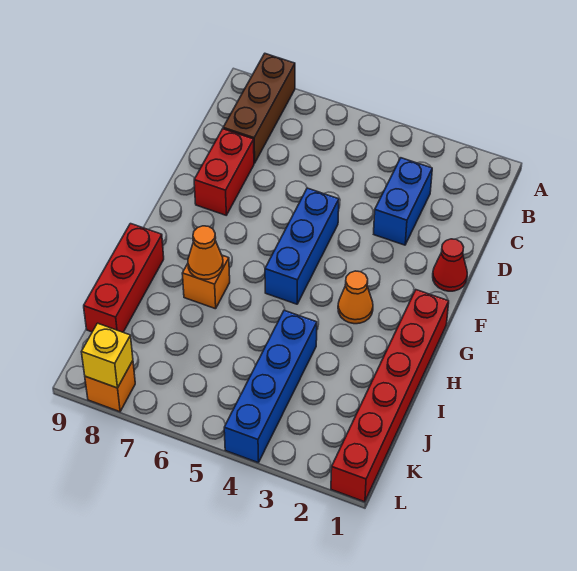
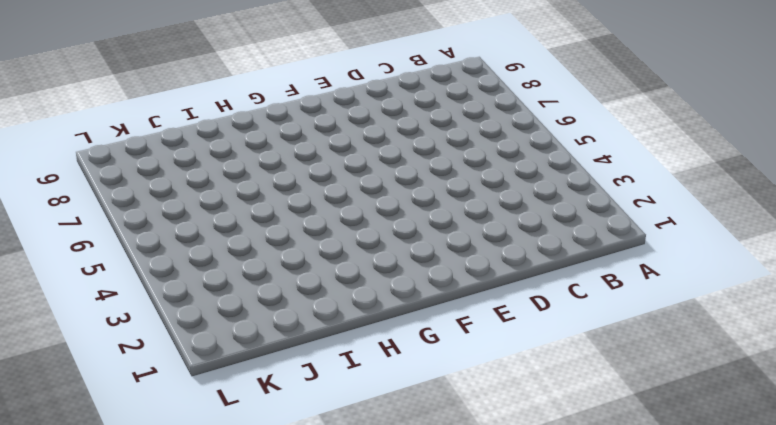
none -> brown 1x3 brick [223,54,295,163]
none -> blue 1x2 brick [374,158,432,245]
none -> red 1x2 brick [194,129,254,215]

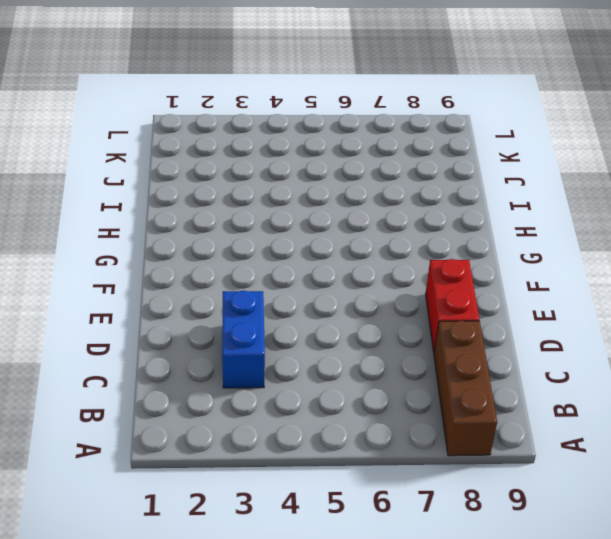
none -> red 1x1 cone [433,239,467,291]
none -> blue 1x3 brick [265,188,339,304]
none -> red 1x6 brick [331,290,449,502]

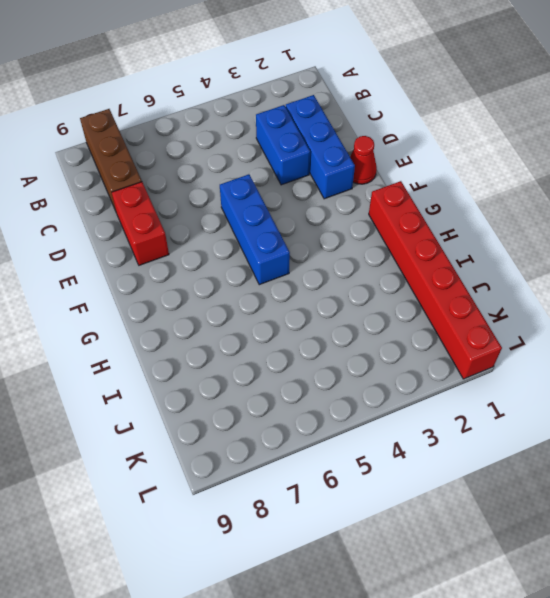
blue 1x3 brick [286,95,355,199] -> none
none -> orange 1x1 cone [338,271,373,324]
none -> orange 1x1 brick [182,255,230,309]
none -> red 1x3 brick [84,224,164,332]

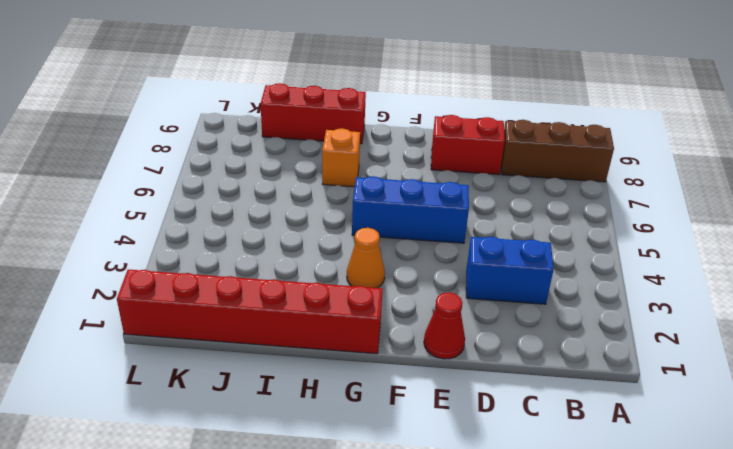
none -> blue 1x4 brick [224,310,317,463]
none -> orange 1x1 brick [85,361,135,412]
none -> orange 1x1 cone [188,226,223,279]

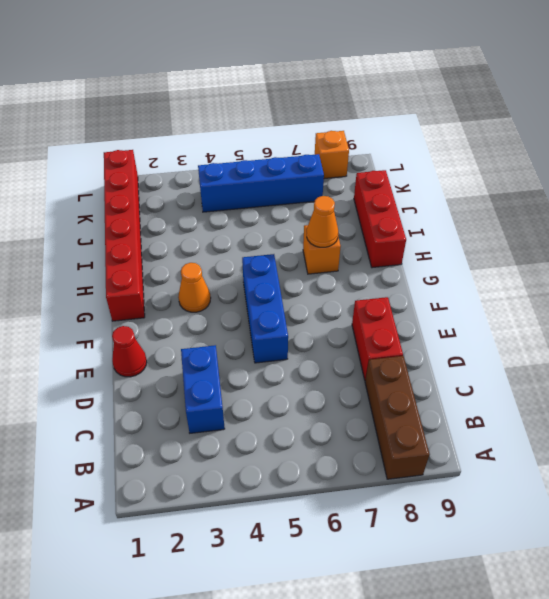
blue 1x4 brick [198,154,324,212] -> blue 1x4 brick turned to [224,310,317,463]
none -> yellow 1x1 brick [82,323,133,388]

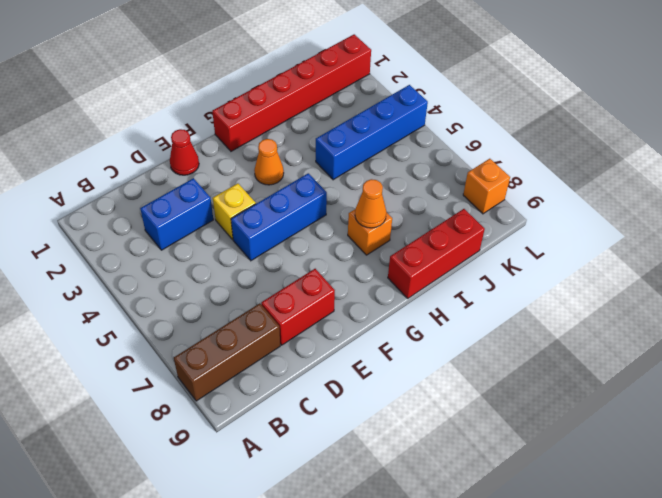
yellow 1x1 brick [213,183,256,239] -> yellow 1x1 brick moved to [82,323,133,388]

